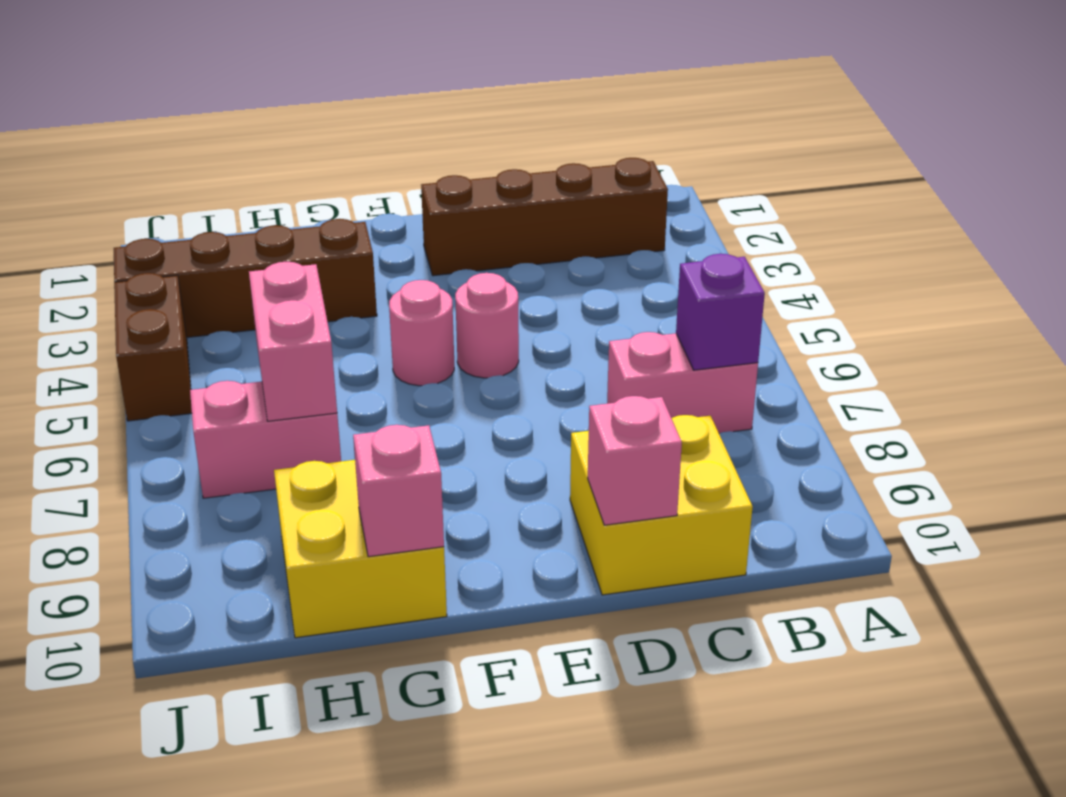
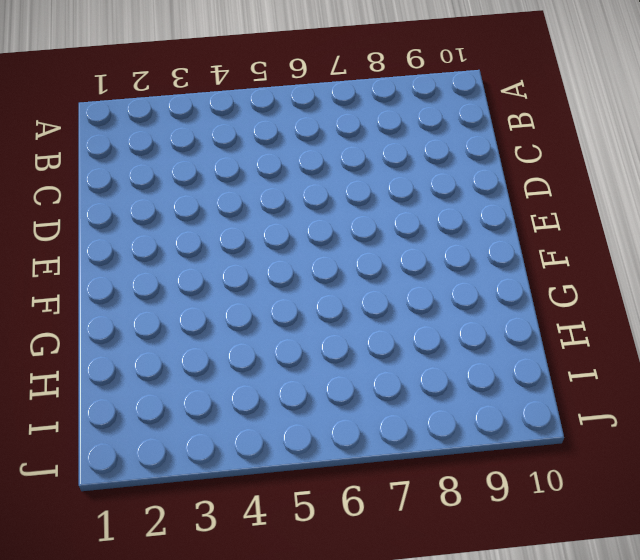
none -> brown 1x4 brick [421,158,668,276]
none -> pink 1x2 brick [607,332,758,433]
none -> yellow 2x2 brick [570,415,753,595]

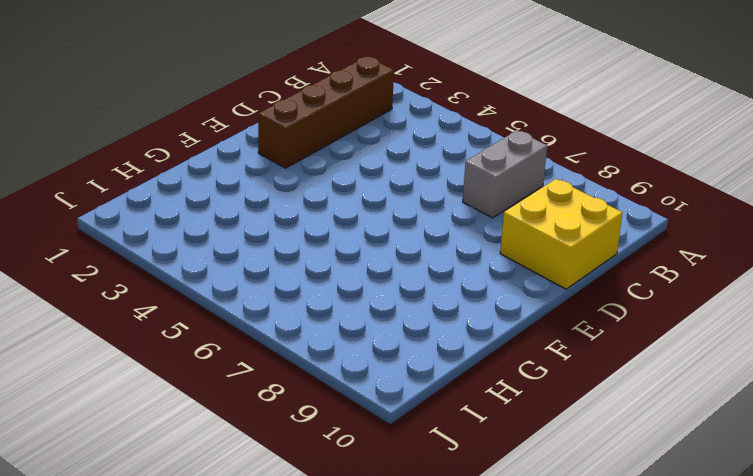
grey 1x2 brick [463,130,547,218] -> pink 1x2 brick [607,332,758,433]
none -> pink 1x1 round brick [455,273,519,378]
none -> pink 1x1 round brick [389,280,454,386]
none -> brown 1x4 brick [114,219,377,337]

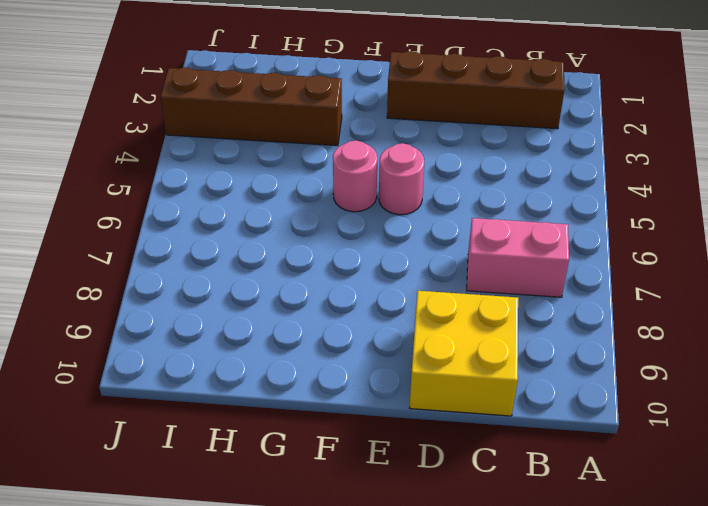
none -> yellow 2x2 brick [274,460,447,638]
none -> pink 1x2 brick [190,381,341,498]
none -> brown 1x2 brick [114,273,192,421]

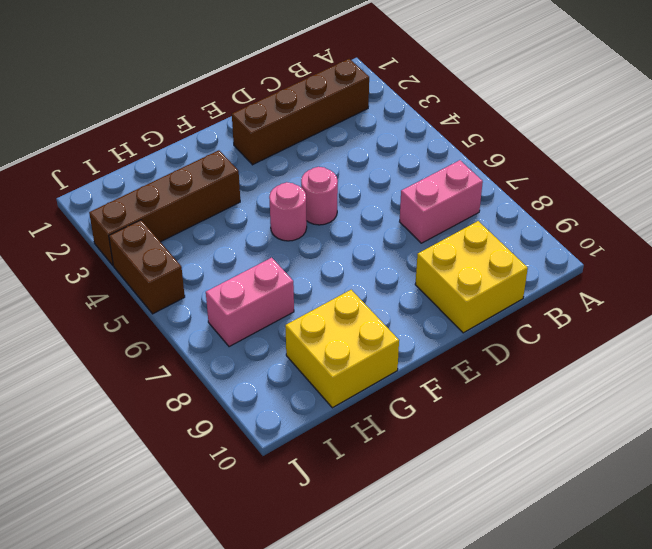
none -> purple 1x1 brick [676,254,765,370]
none -> pink 1x1 brick [588,396,682,525]
none -> pink 1x1 brick [353,425,444,557]

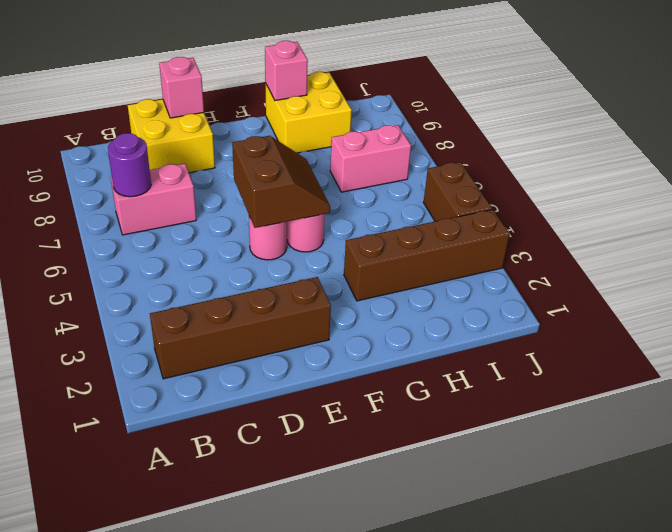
purple 1x1 round brick [108,133,151,197] -> purple 1x1 brick [676,254,765,370]
brown 2x2 slope [232,136,330,228] -> none
none -> pink 1x2 brick [249,262,337,421]

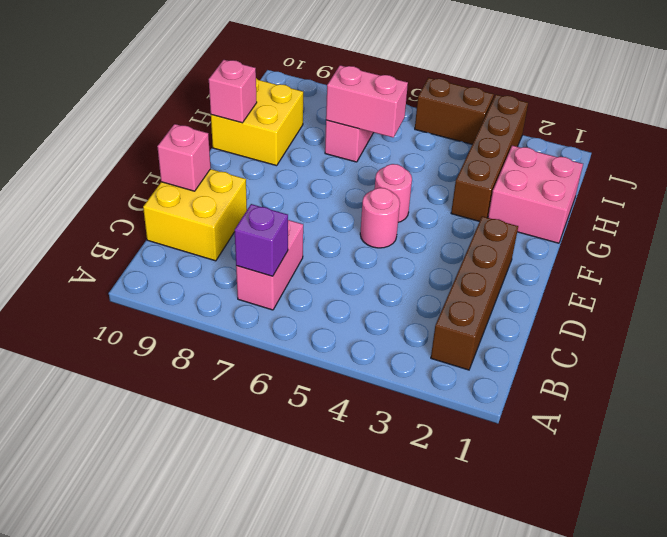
pink 2x2 brick [488,146,583,243] -> none

